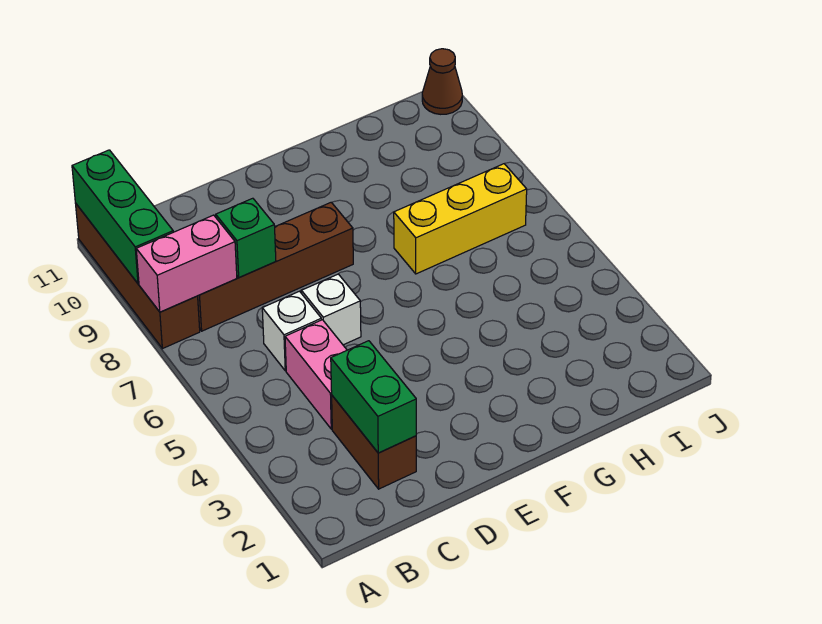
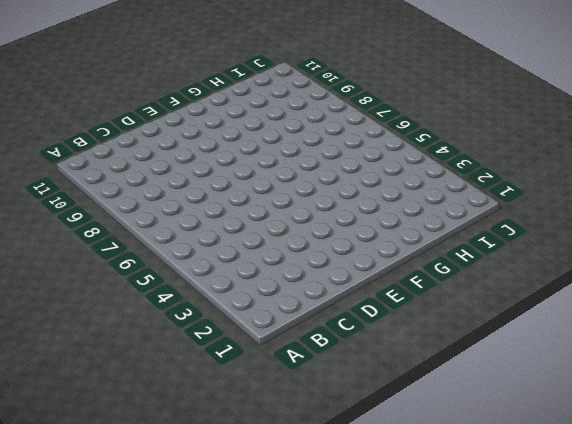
none -> brown 1x4 brick [75,203,200,349]
none -> brown 1x4 brick [198,202,353,331]
none -> brown 1x2 brick [332,396,416,489]

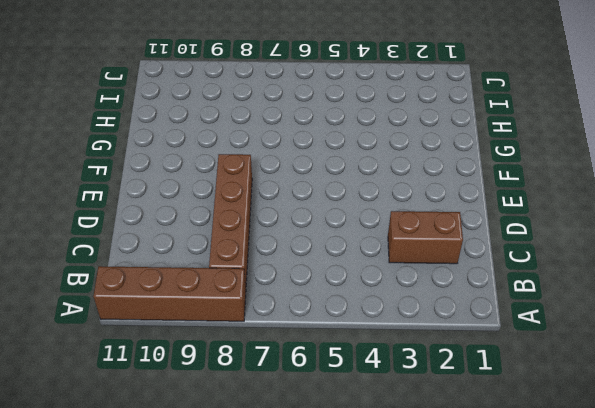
none -> pink 1x2 brick [285,320,347,429]
none -> white 1x1 brick [262,291,321,371]
none -> white 1x1 brick [301,274,361,345]

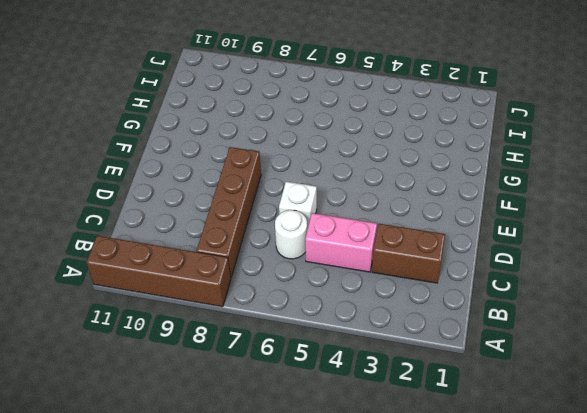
white 1x1 round brick [275,210,307,259] -> white 1x1 brick [262,291,321,371]
none -> yellow 1x3 brick [394,164,527,274]
none -> brown 1x1 cone [422,49,462,114]
none -> pink 1x2 brick [136,215,237,312]

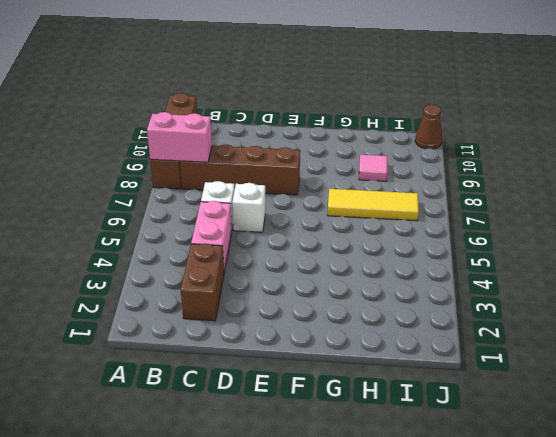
yellow 1x3 tile [328,189,419,221] -> yellow 1x3 brick [394,164,527,274]
pink 1x1 tile [359,155,387,181] -> none
none -> green 1x3 brick [72,150,173,284]
none -> green 1x2 brick [331,341,416,453]
none -> green 1x1 brick [216,198,276,278]

